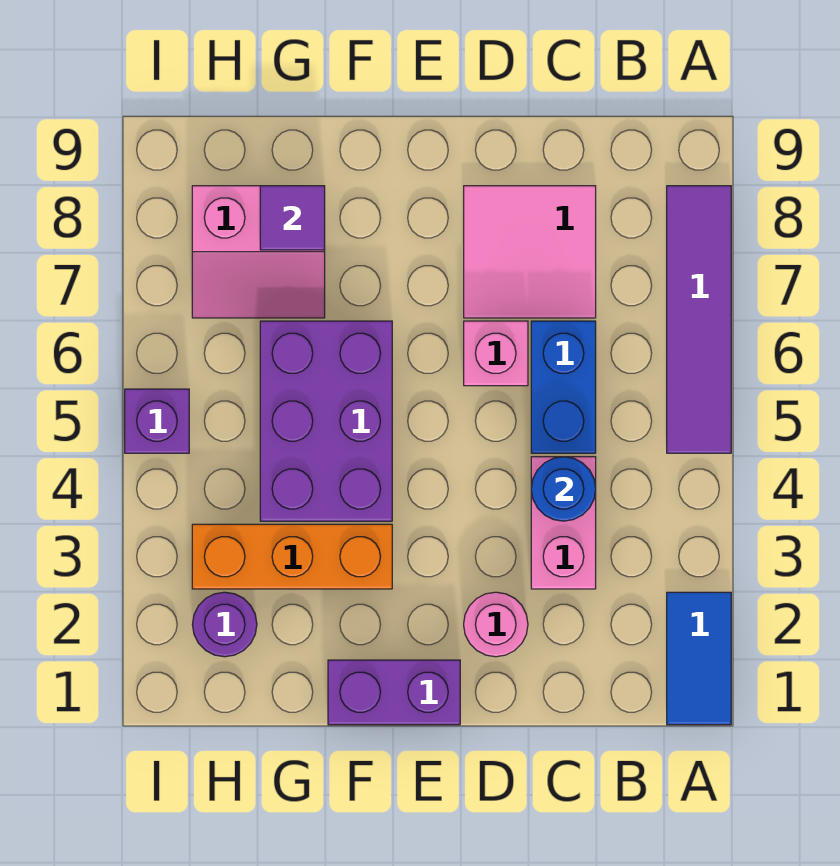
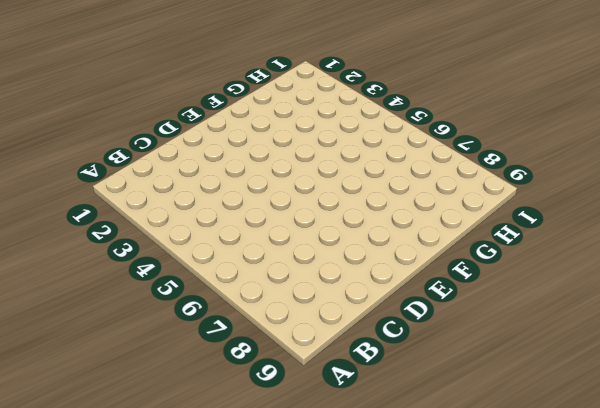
none -> blue 1x2 tile [667,592,731,725]
none -> purple 1x4 tile [667,186,731,453]
none -> pink 1x2 brick [531,457,596,589]

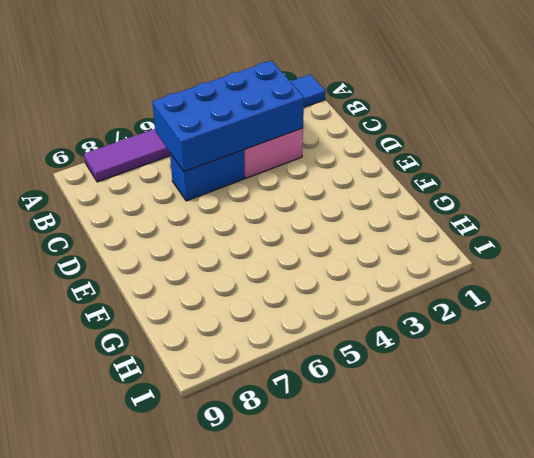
blue 2x4 brick [153,61,304,172] -> blue 1x1 round brick [531,457,596,521]
none -> pink 2x2 tile [464,186,596,318]
none -> pink 1x1 round brick [464,592,528,657]
none -> pink 1x1 brick [464,321,528,386]

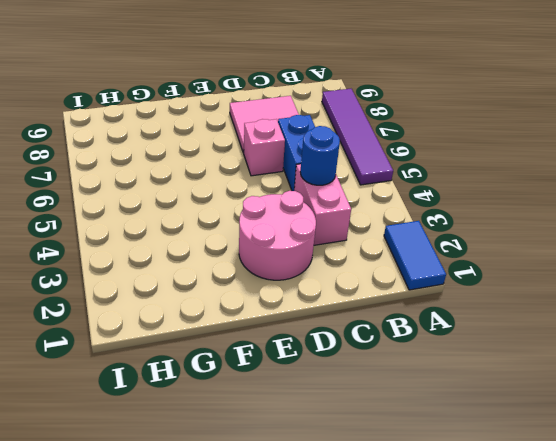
pink 2x2 round brick [239,191,316,280] -> pink 1x1 round brick [464,592,528,657]
none -> purple 1x2 brick [328,660,460,725]
none -> orange 1x3 brick [192,524,392,589]
none -> purple 2x3 brick [260,321,392,521]

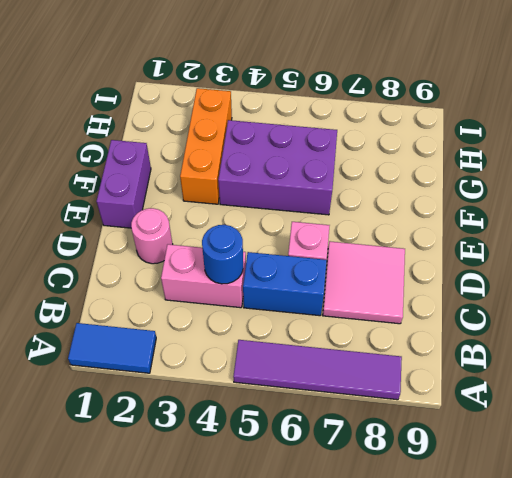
none -> pink 2x2 slope [192,186,325,318]
none -> purple 1x1 round brick [192,592,257,657]
none -> purple 1x1 brick [125,389,189,453]

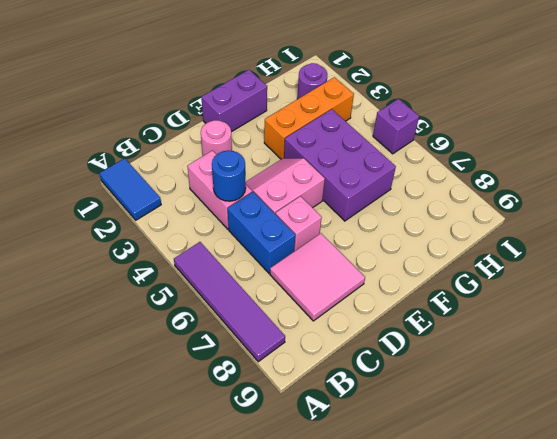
pink 2x2 slope [246,158,325,214] -> pink 2x2 slope moved to [192,186,325,318]
none -> purple 1x1 tile [260,186,325,250]

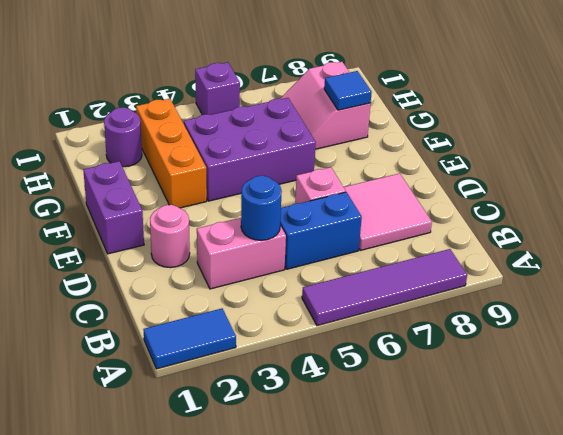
blue 1x1 tile [324,71,372,110] -> purple 1x1 tile [260,186,325,250]

